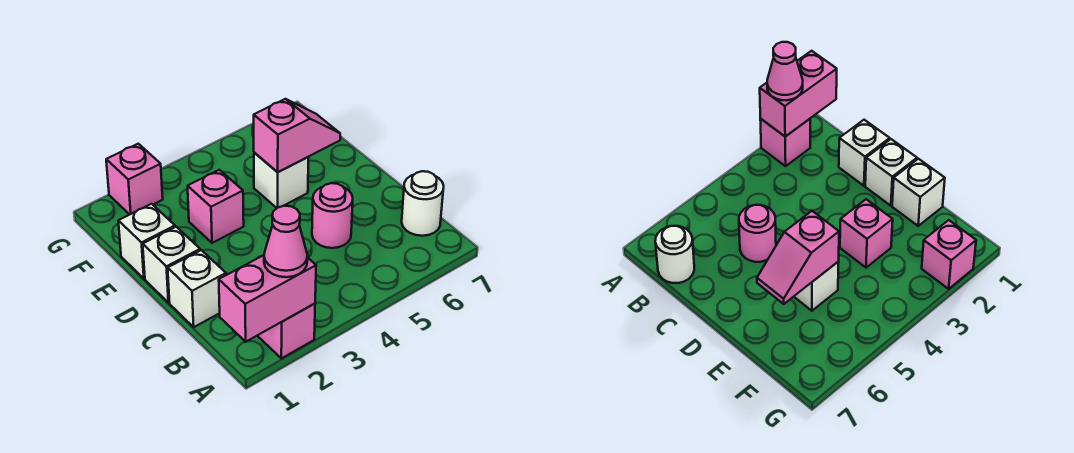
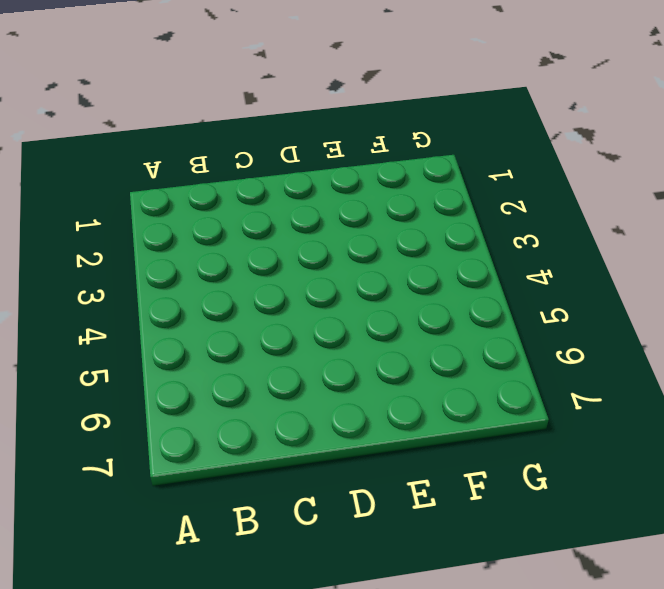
none -> pink 1x1 brick [257,303,315,358]
none -> white 1x1 round brick [402,171,444,236]
none -> white 1x1 brick [168,250,226,327]

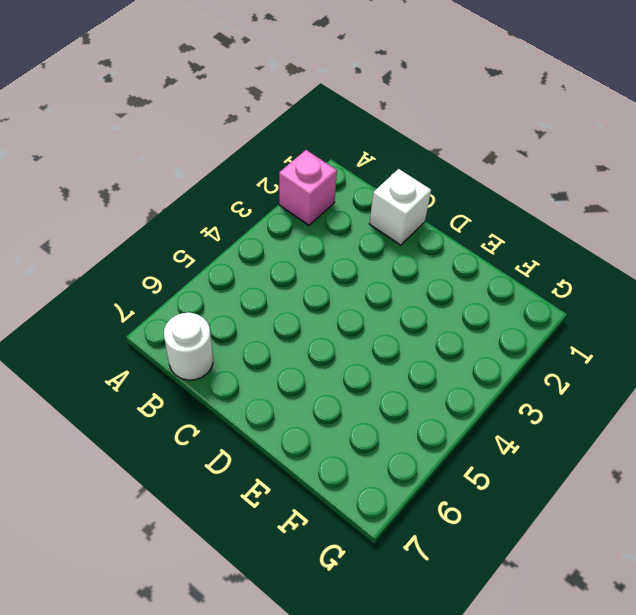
none -> pink 1x1 round brick [312,183,353,248]
none -> white 1x1 brick [143,227,200,303]
none -> white 1x1 brick [118,204,175,279]

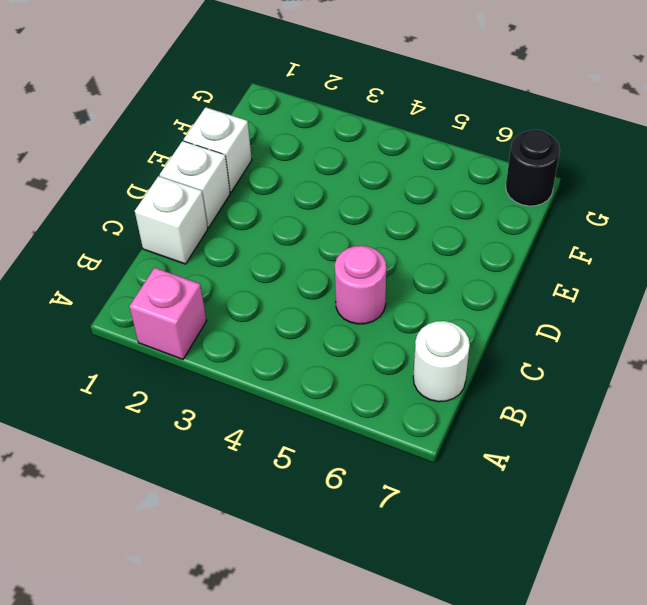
black 1x1 round brick [506,130,560,206] -> none
none -> pink 1x1 brick [188,170,244,243]
none -> white 1x1 brick [254,153,309,208]
none -> pink 1x1 brick [106,144,163,215]

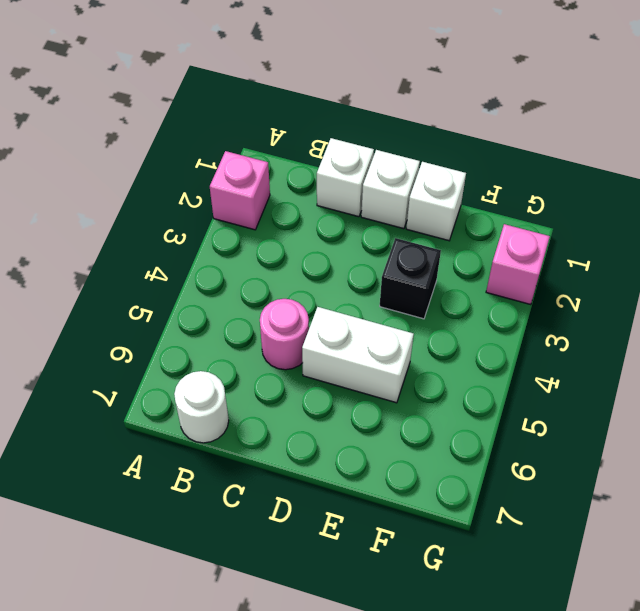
white 1x2 brick [302,307,414,403] -> white 1x1 brick [254,153,309,208]
black 1x1 brick [380,238,441,319] -> pink 1x1 brick [188,170,244,243]
none -> pink 1x2 brick [219,255,316,342]
none -> pink 1x2 slope [254,99,340,172]
none -> pink 1x1 cone [264,206,308,277]

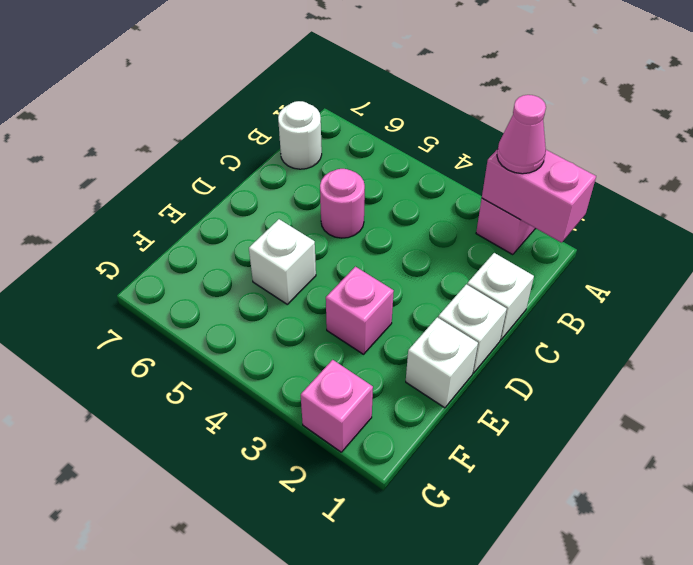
none -> pink 1x2 slope [254,99,340,172]

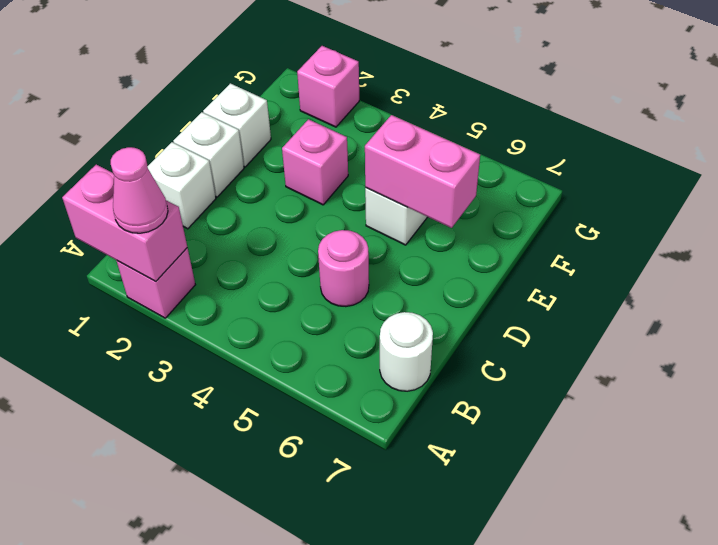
pink 1x2 brick [365,115,480,228] -> pink 1x2 slope [254,99,340,172]

